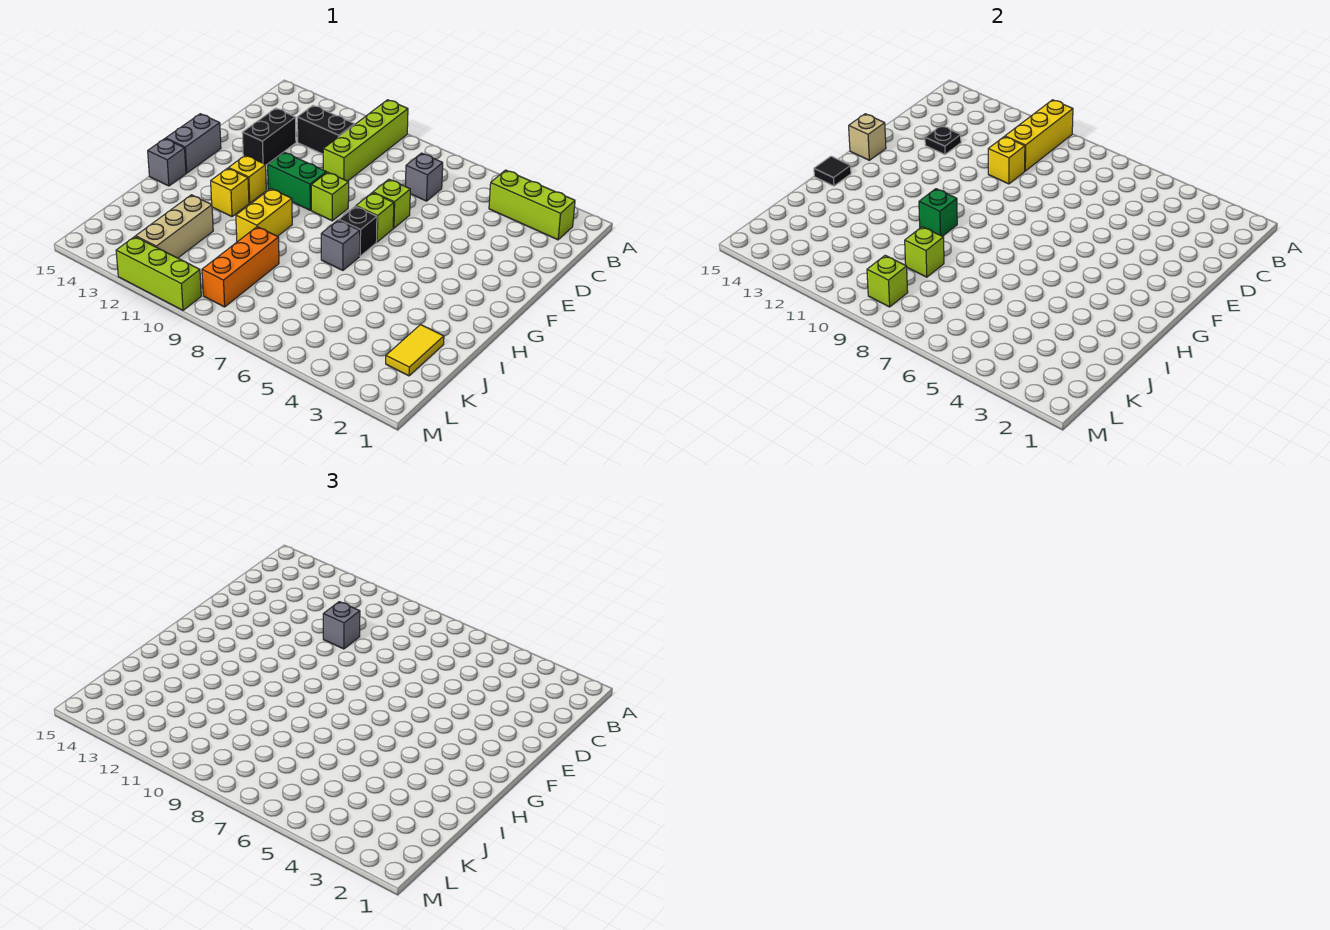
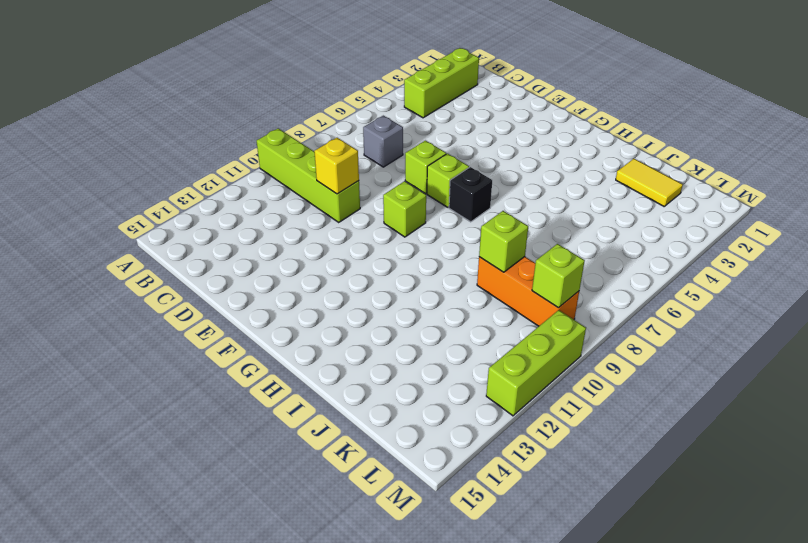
none -> black 1x2 brick [297,105,355,154]
none -> black 1x2 brick [242,108,296,165]
none -> green 1x2 brick [268,152,326,210]

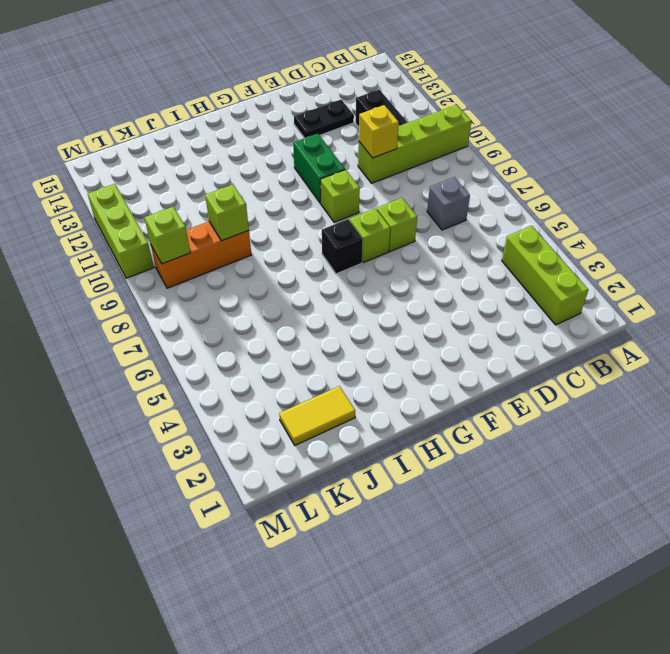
black 1x2 plate [294,100,354,138] -> black 1x2 brick [242,108,296,165]
none -> grey 1x2 brick [166,114,221,173]
none -> yellow 1x1 brick [229,155,266,203]
none -> grey 1x1 brick [321,220,360,270]

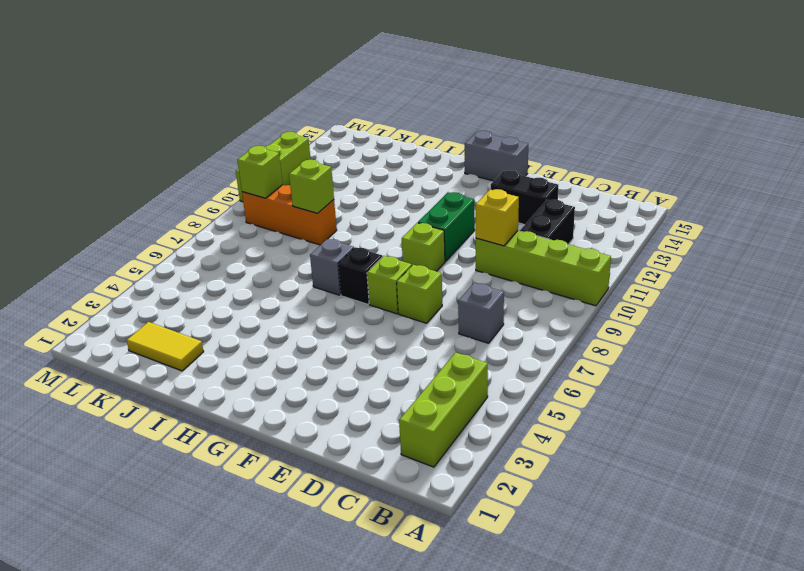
none -> yellow 1x1 brick [229,155,266,203]
none -> yellow 1x2 brick [236,189,292,242]
none -> yellow 1x1 brick [211,168,249,217]

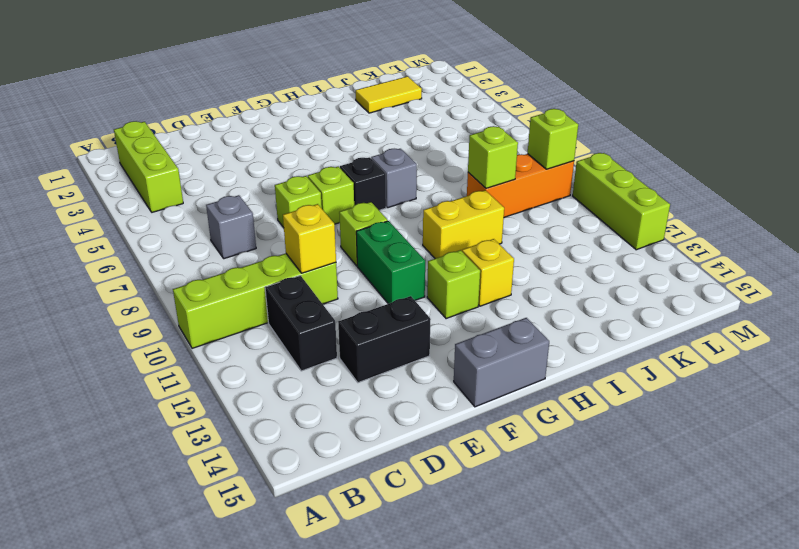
lime 1x1 brick [427,250,480,319] -> yellow 1x1 brick [229,155,266,203]
none -> grey 1x1 brick [148,139,186,186]
none -> tan 1x3 brick [136,195,213,258]
none -> yellow 1x3 brick [1005,100,1073,171]

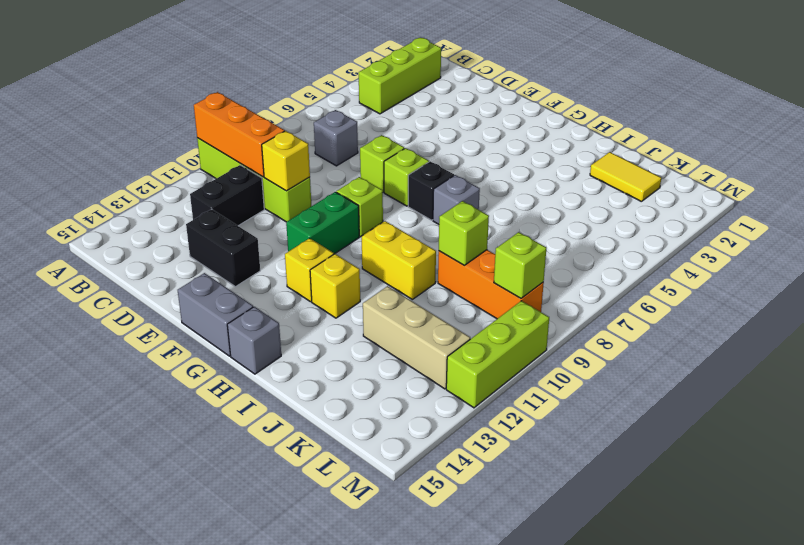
orange 1x3 brick [194,92,285,177] -> yellow 1x3 brick [1005,100,1073,171]
none -> black 1x1 plate [925,126,961,154]
none -> tan 1x1 brick [849,114,886,160]
none -> green 1x1 brick [919,189,957,236]

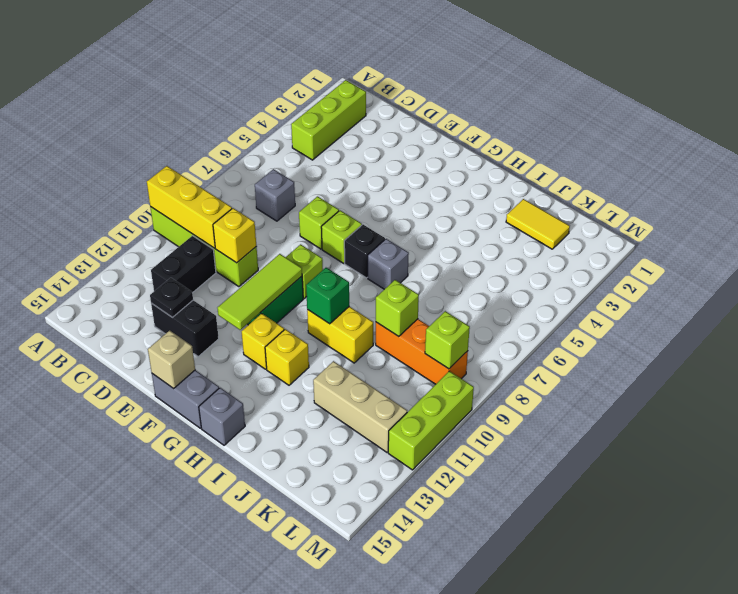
lime 1x3 tile [218,254,302,330] -> none
none -> black 1x1 tile [814,156,851,186]
none -> grey 1x1 brick [323,602,360,649]

